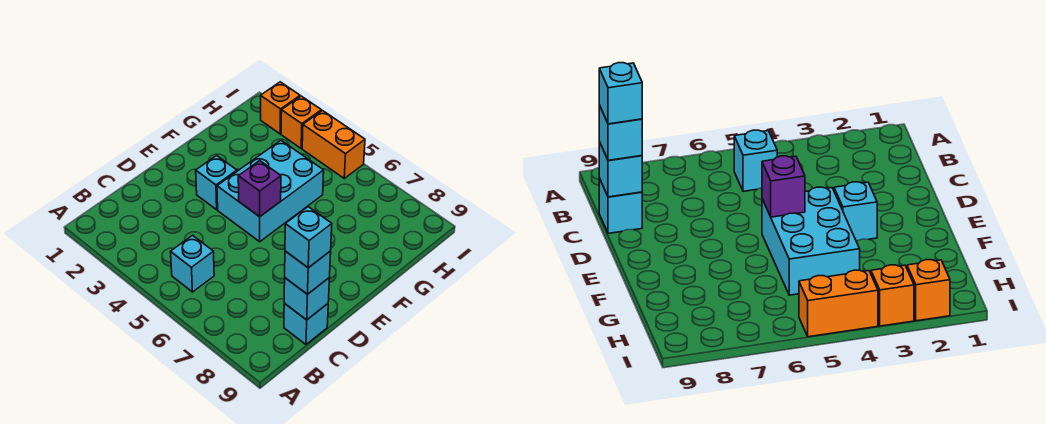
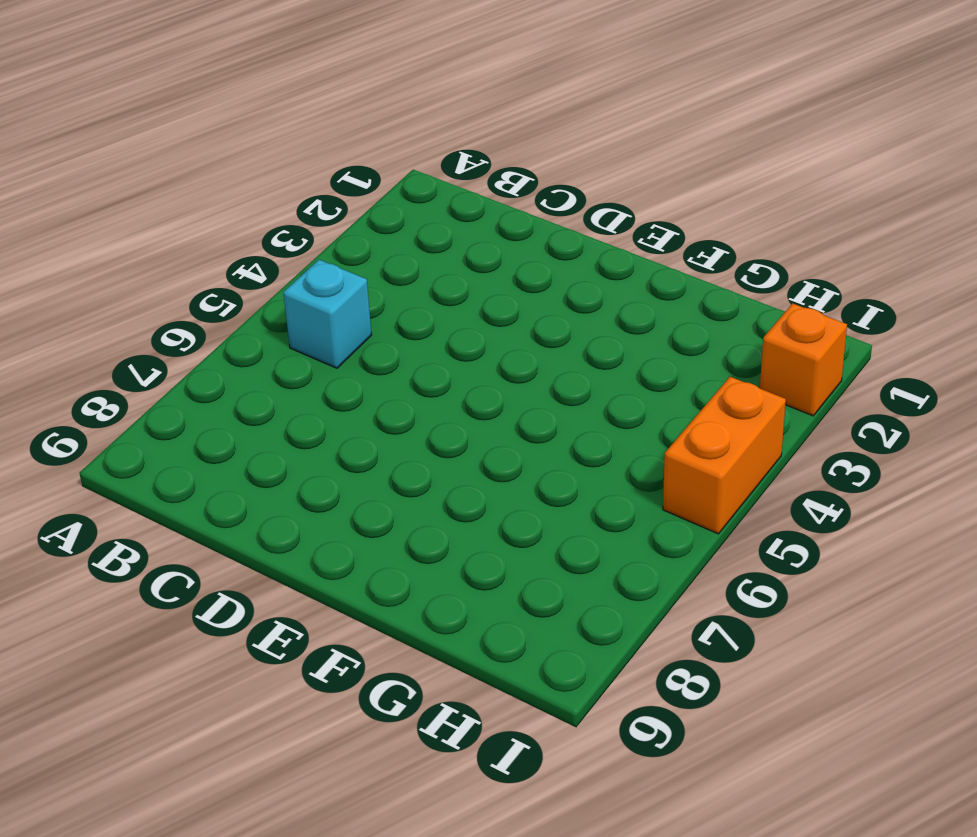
none -> cyan 1x1 brick [284,303,328,344]
none -> cyan 1x1 brick [196,156,237,210]

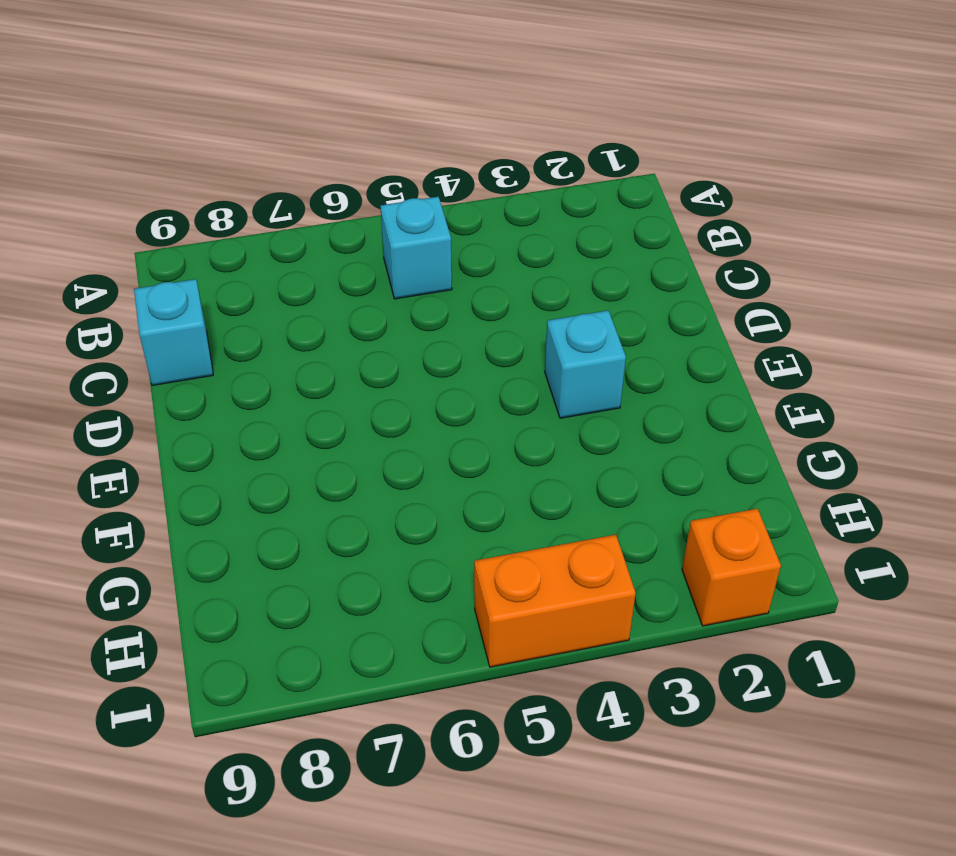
none -> cyan 2x3 brick [217,140,324,242]
none -> orange 1x1 brick [281,96,321,148]

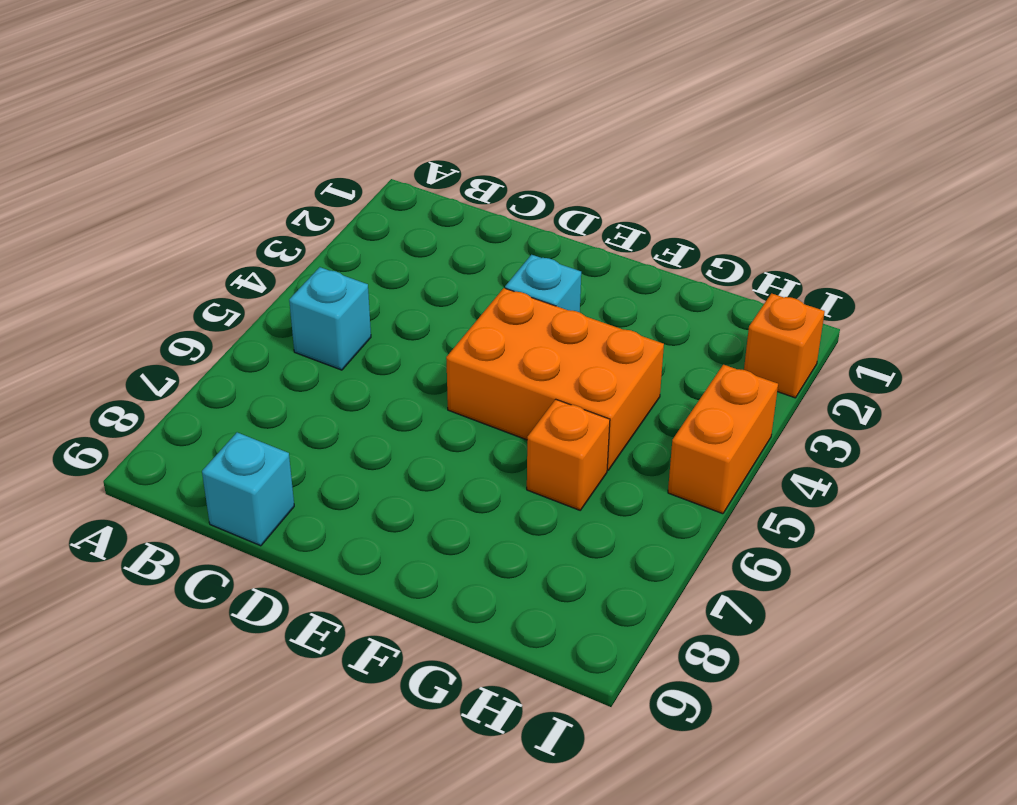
orange 2x3 brick [446,288,664,470] -> cyan 2x3 brick [217,140,324,242]
orange 1x1 brick [527,399,610,510] -> orange 1x1 brick moved to [281,96,321,148]
none -> cyan 1x1 brick [284,277,330,320]
none -> purple 1x1 brick [238,161,281,217]

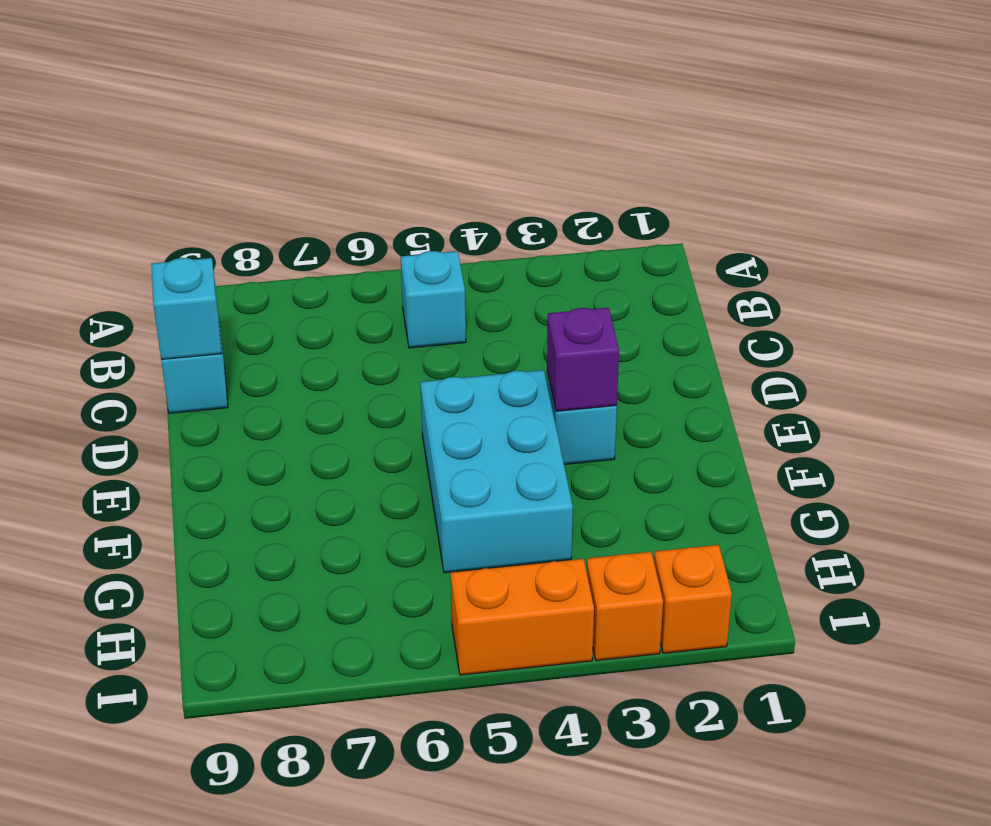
purple 1x1 brick [547,308,619,411] -> purple 1x1 brick moved to [238,161,281,217]
none -> cyan 1x1 brick [285,251,331,294]
none -> cyan 1x1 brick [285,207,332,268]

